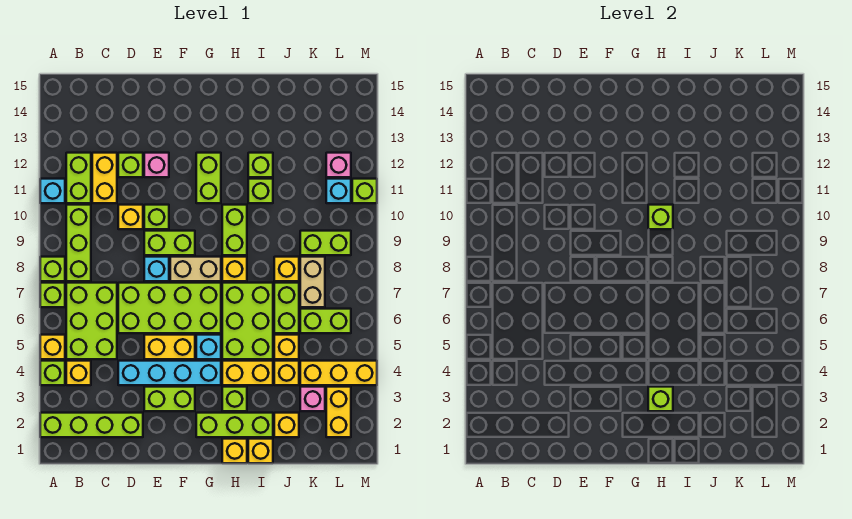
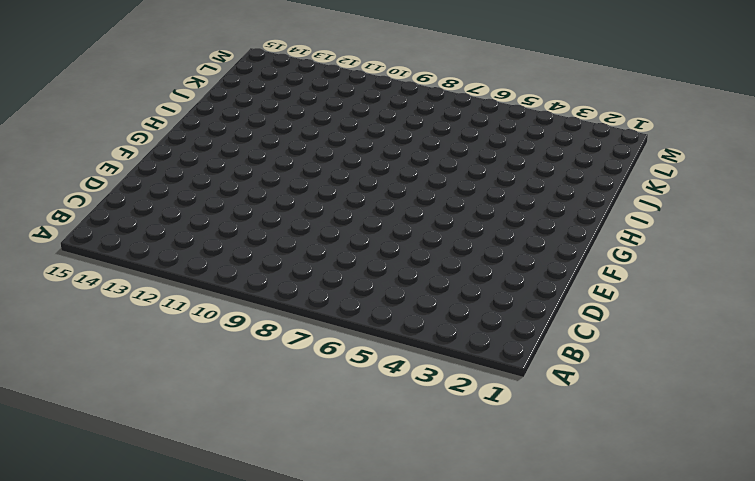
none -> lime 1x4 brick [40,413,143,437]
none -> lime 1x1 brick [40,361,65,385]
none -> yellow 1x1 brick [40,335,65,359]
none -> lime 1x1 brick [40,283,65,307]

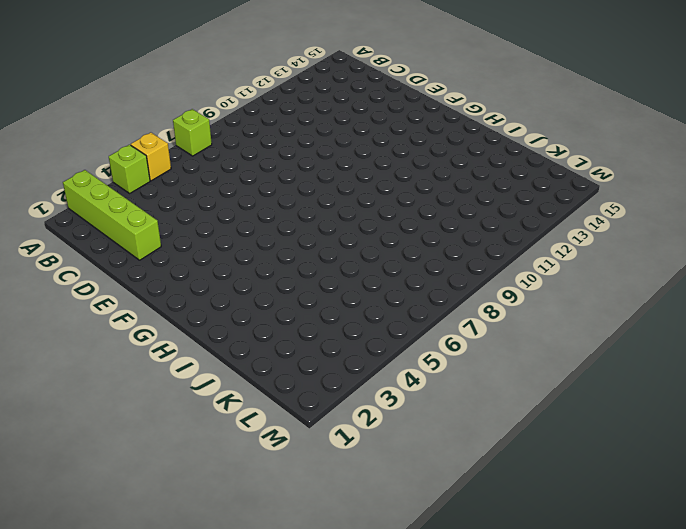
none -> lime 1x1 brick [40,257,65,281]
none -> cyan 1x1 brick [40,179,65,203]
none -> yellow 1x1 brick [66,361,91,385]
none -> lime 2x3 brick [66,283,117,359]

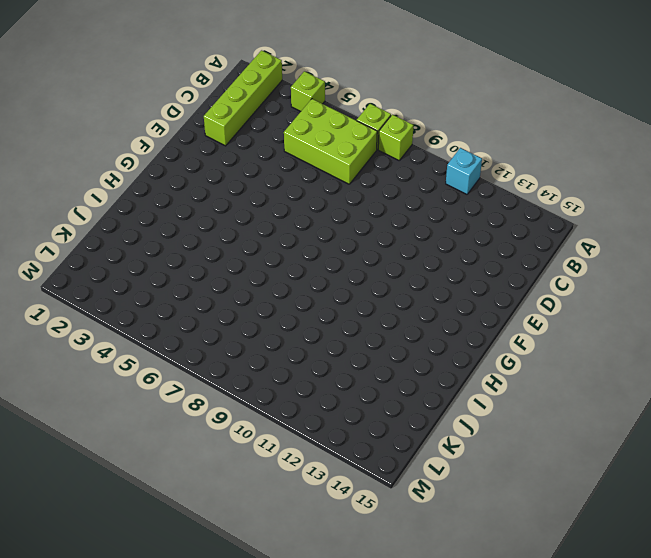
none -> yellow 1x1 brick [40,335,65,359]
none -> yellow 1x1 brick [66,361,91,385]
none -> lime 1x3 brick [66,205,91,281]
none -> lime 1x2 brick [66,153,91,203]

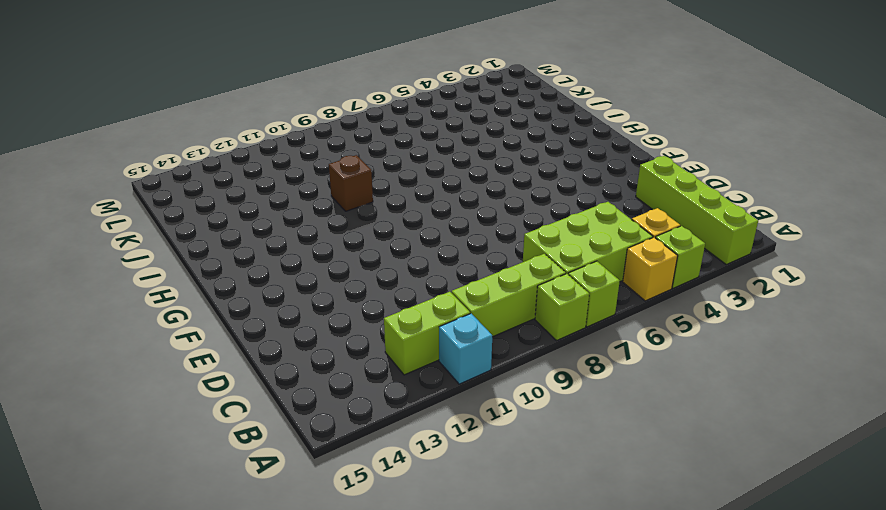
brown 1x1 brick [329,155,373,211] -> none
none -> yellow 1x2 brick [92,153,117,203]
none -> cyan 1x4 brick [118,361,221,385]
none -> lime 2x4 brick [118,283,221,333]
none -> yellow 1x1 brick [118,205,143,229]

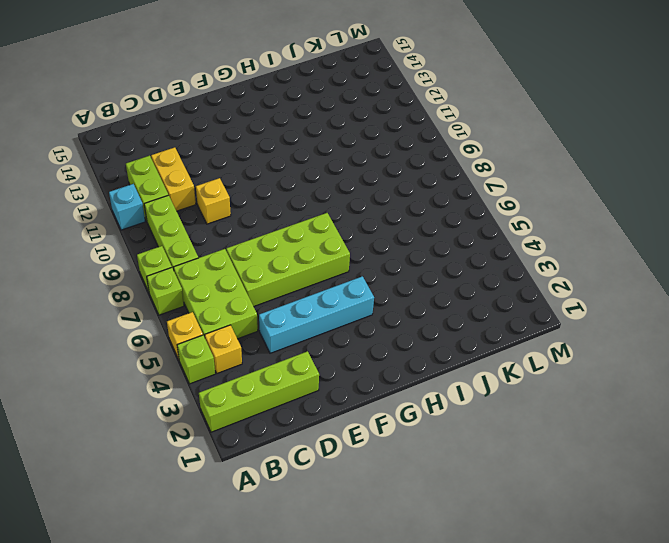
none -> lime 1x1 brick [118,153,143,177]
none -> lime 1x2 brick [144,387,195,411]
none -> yellow 1x2 brick [144,335,195,359]
none -> cyan 1x1 brick [144,257,169,281]

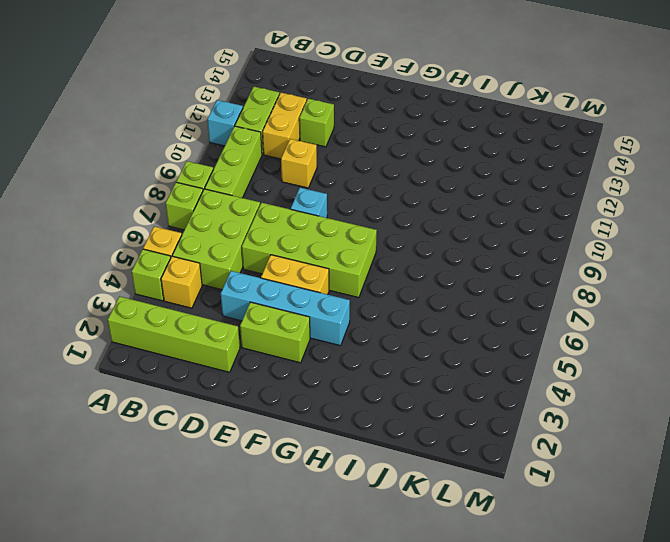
none -> lime 1x2 brick [144,231,195,255]
none -> lime 1x1 brick [144,205,169,229]
none -> pink 1x1 brick [144,153,169,177]
none -> tan 1x2 brick [170,257,221,281]

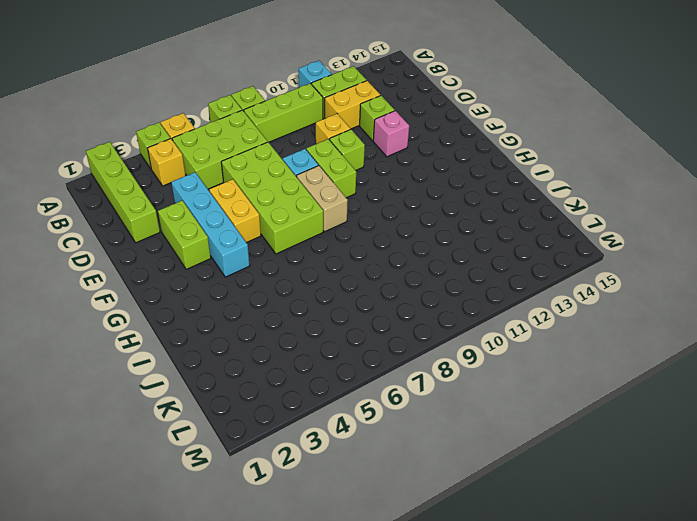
none -> lime 1x3 brick [196,413,273,437]
none -> cyan 1x1 brick [196,335,221,359]
none -> lime 1x2 brick [196,153,221,203]
none -> yellow 1x1 brick [222,439,247,463]

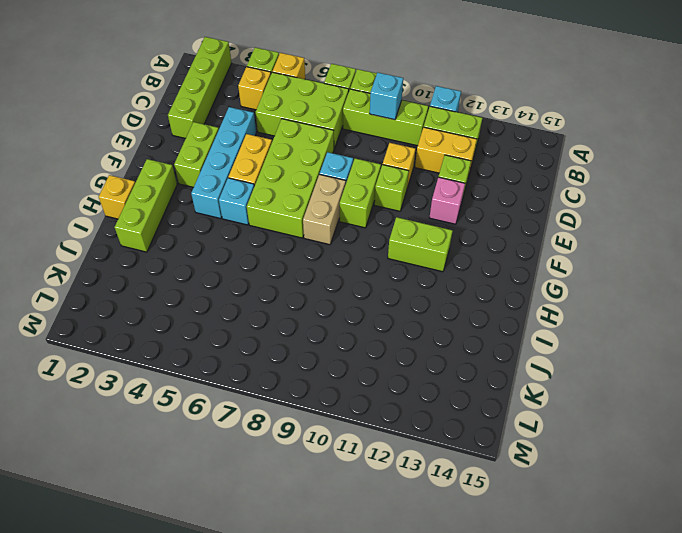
cyan 1x1 brick [370,73,403,120] -> cyan 1x1 brick moved to [326,179,351,203]
none -> lime 1x1 brick [222,387,247,411]
none -> yellow 1x2 brick [222,361,273,385]
none -> lime 2x3 brick [222,283,273,359]
none -> yellow 1x1 brick [222,257,247,281]

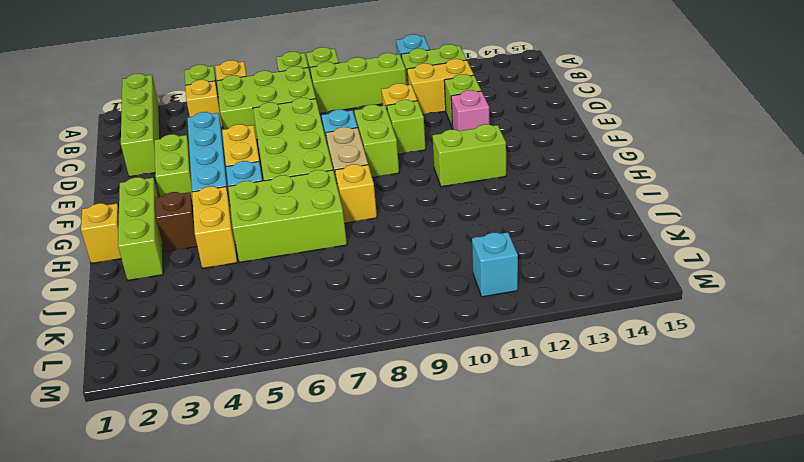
brown 1x1 brick [156,192,197,252] -> lime 1x1 brick [222,387,247,411]
none -> lime 1x2 brick [222,205,247,255]
none -> yellow 1x1 brick [248,439,273,463]
none -> lime 1x1 brick [248,179,273,203]
none -> lime 1x1 brick [248,153,273,177]

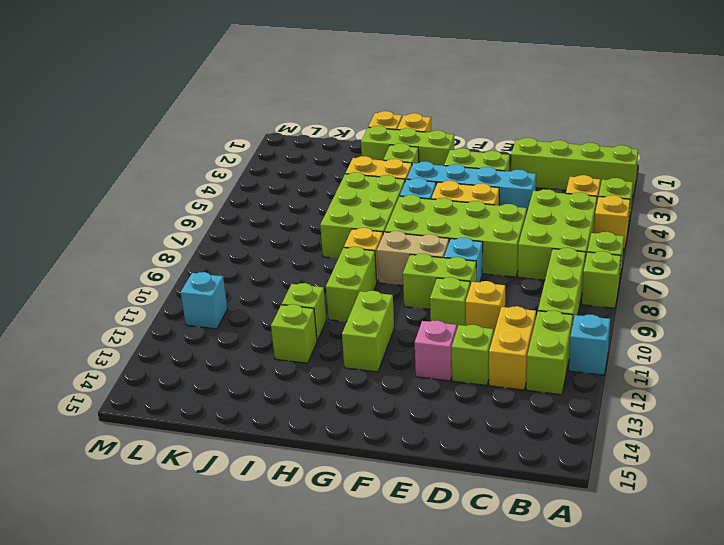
none -> yellow 1x1 brick [274,413,299,437]
none -> yellow 1x1 brick [274,361,299,385]
none -> yellow 1x1 brick [274,335,299,359]
none -> lime 1x2 brick [274,283,299,333]

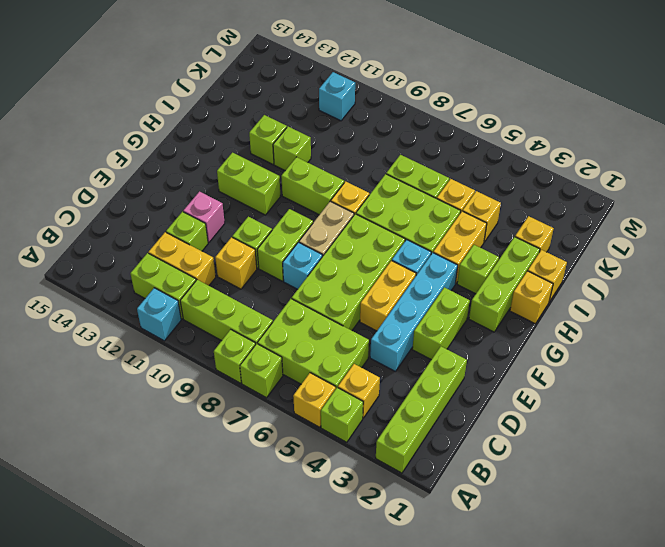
none -> yellow 1x1 brick [274,257,299,281]
none -> pink 1x1 brick [300,387,325,411]
none -> yellow 1x3 brick [300,361,377,385]
none -> lime 1x2 brick [300,309,351,333]

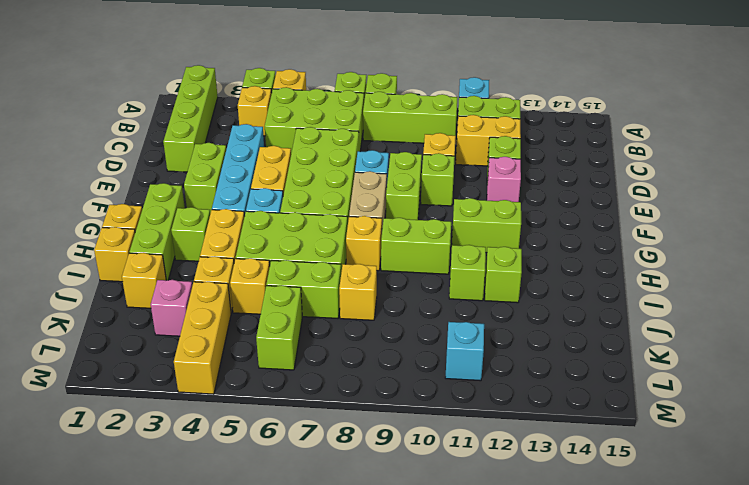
none -> tan 1x2 brick [300,257,325,307]
none -> lime 1x2 brick [300,231,351,255]
none -> yellow 1x2 brick [326,387,351,437]
none -> pink 1x1 brick [326,153,351,177]

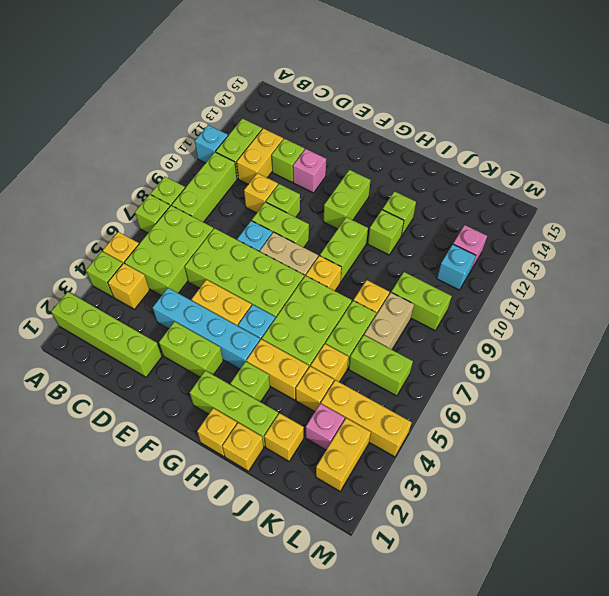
none -> lime 1x1 brick [352,179,377,203]
none -> lime 1x1 brick [648,387,673,411]
none -> lime 1x1 brick [648,205,673,229]

